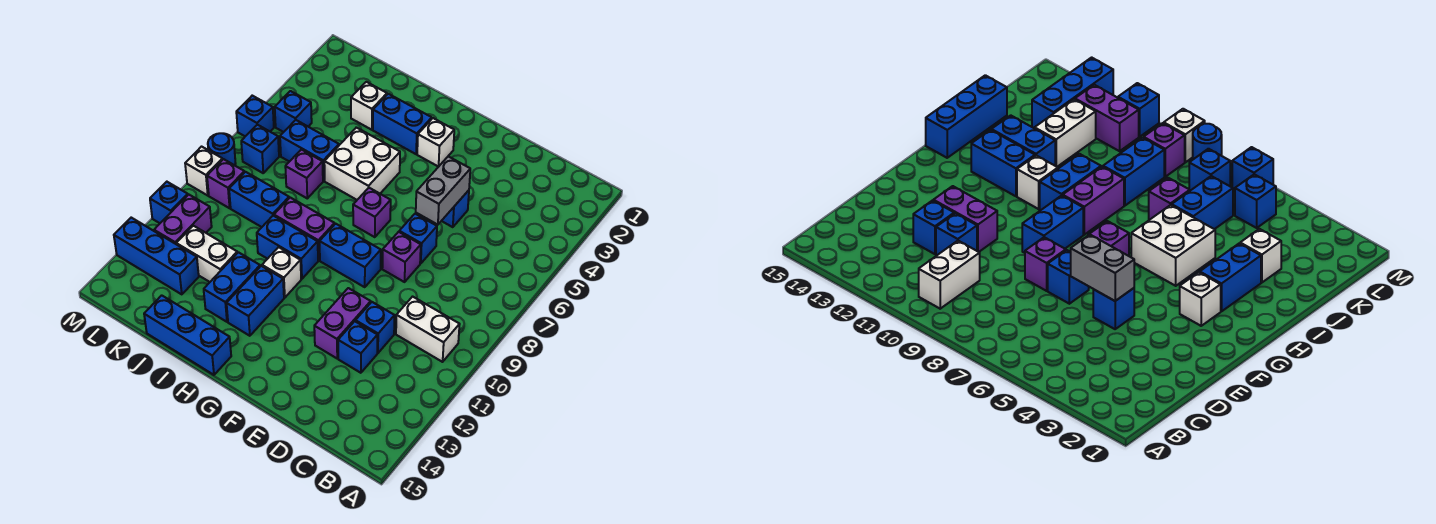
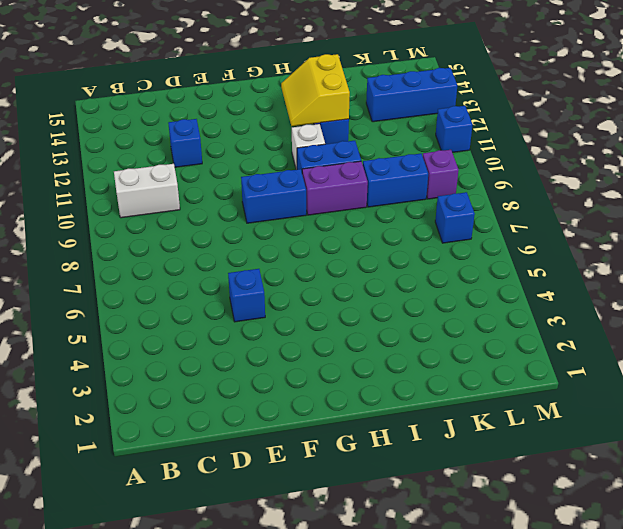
yellow 2x2 slope [281,54,350,126] -> none
none -> blue 1x1 brick [355,302,395,353]
none -> blue 1x1 brick [399,214,437,264]
none -> purple 1x1 brick [382,232,421,282]
none -> purple 1x2 brick [314,288,371,358]

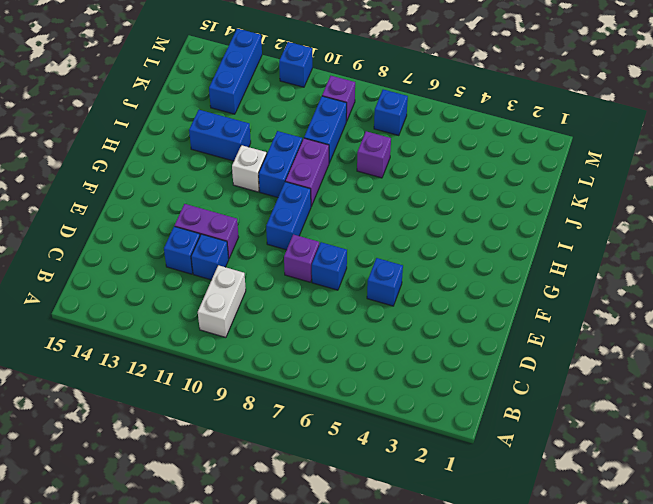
none -> white 1x1 brick [417,118,454,167]
none -> purple 1x1 brick [353,188,391,237]
none -> blue 1x2 brick [373,94,432,154]
none -> white 2x2 brick [324,127,400,200]

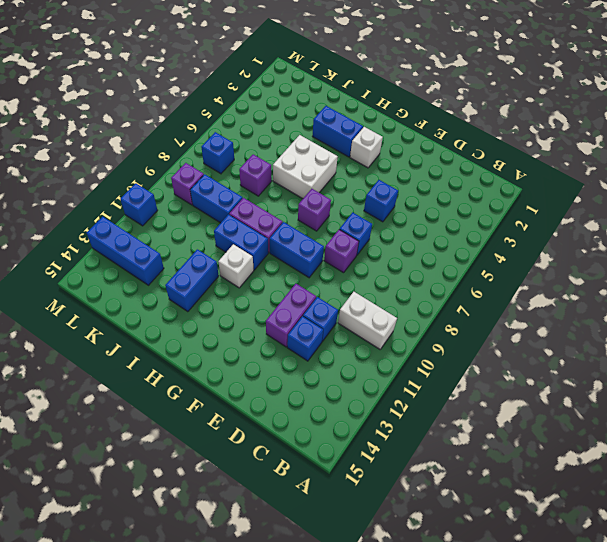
none -> blue 1x2 brick [227,266,284,336]
none -> blue 1x3 brick [144,295,231,375]
none -> white 1x1 brick [351,82,387,130]
none -> blue 1x2 brick [280,120,339,181]

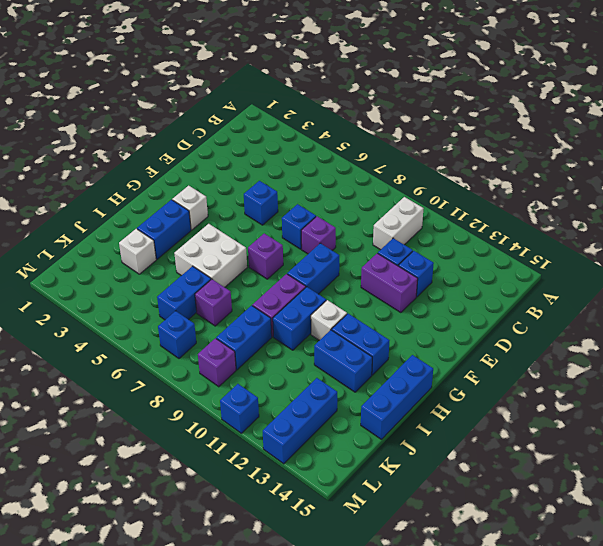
none -> white 1x2 brick [176,226,237,282]
none -> blue 1x1 brick [275,91,312,132]
none -> purple 1x2 brick [154,195,212,244]
none -> blue 1x1 brick [236,96,274,136]

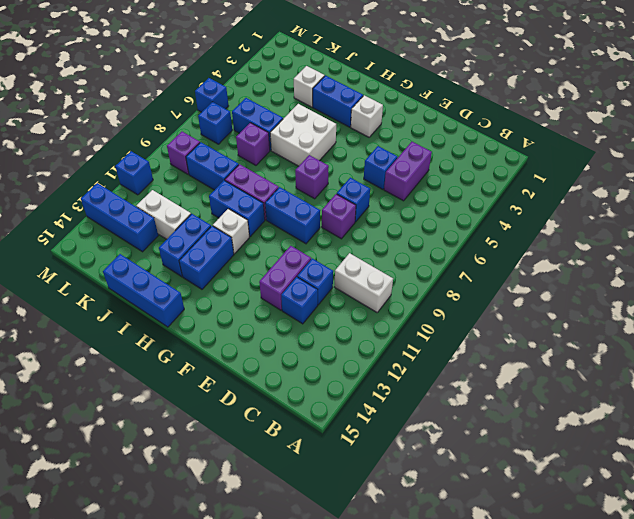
purple 1x2 brick [384,142,432,201] -> purple 1x2 brick moved to [154,195,212,244]
none -> blue 1x1 brick [275,91,312,132]
none -> blue 1x1 round brick [208,133,236,165]
none -> white 1x1 brick [185,147,222,195]
none -> grey 1x2 brick [416,156,470,225]

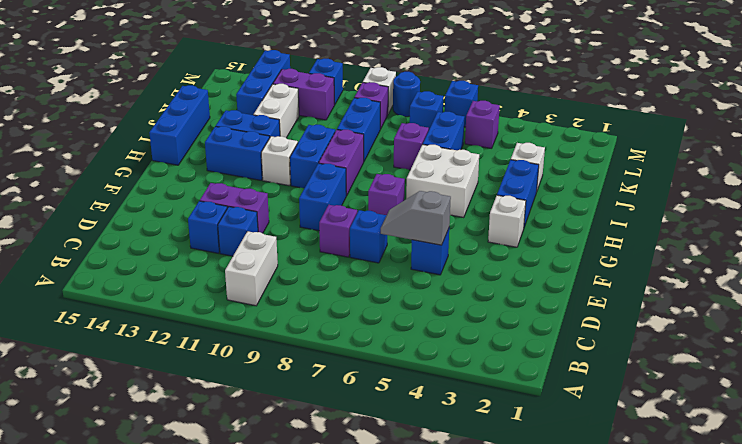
grey 1x2 slope [381,191,451,245] -> grey 1x2 brick [416,156,470,225]
purple 1x1 brick [465,101,500,149] -> blue 1x1 brick [275,91,312,132]

